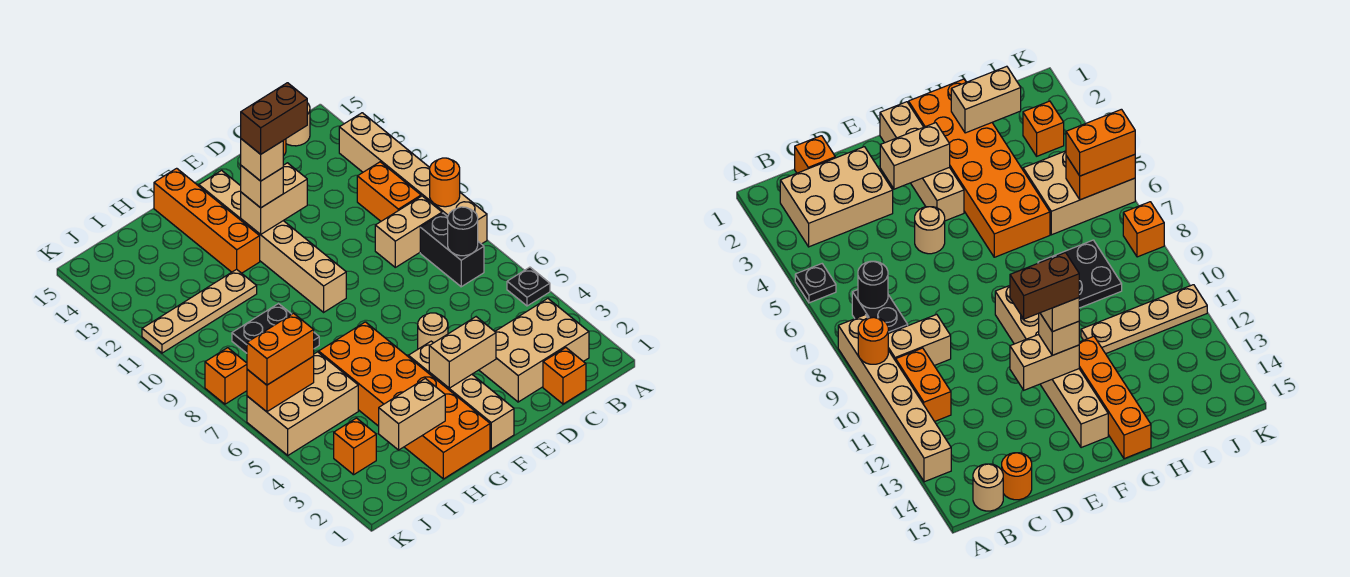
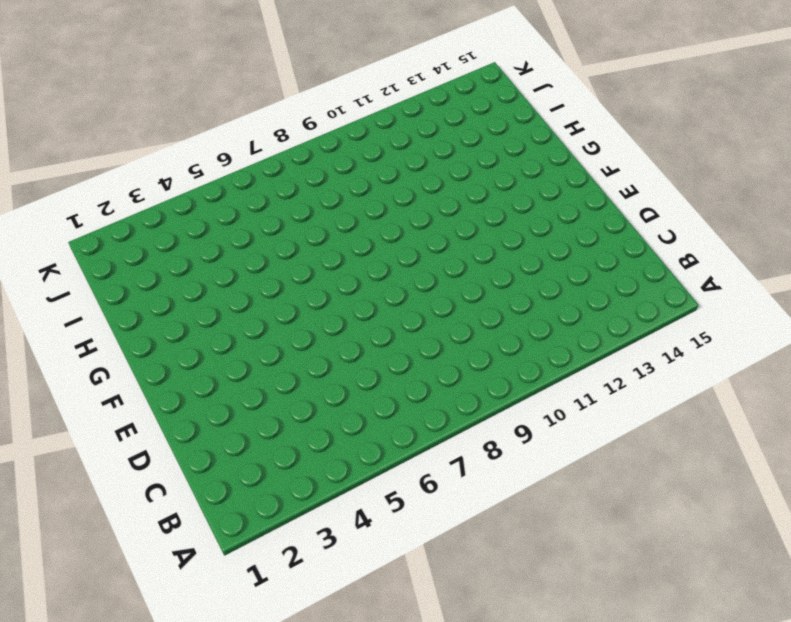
none -> black 1x1 plate [507,267,550,306]
none -> tan 1x6 brick [339,113,487,244]
none -> tan 2x3 brick [479,299,589,402]

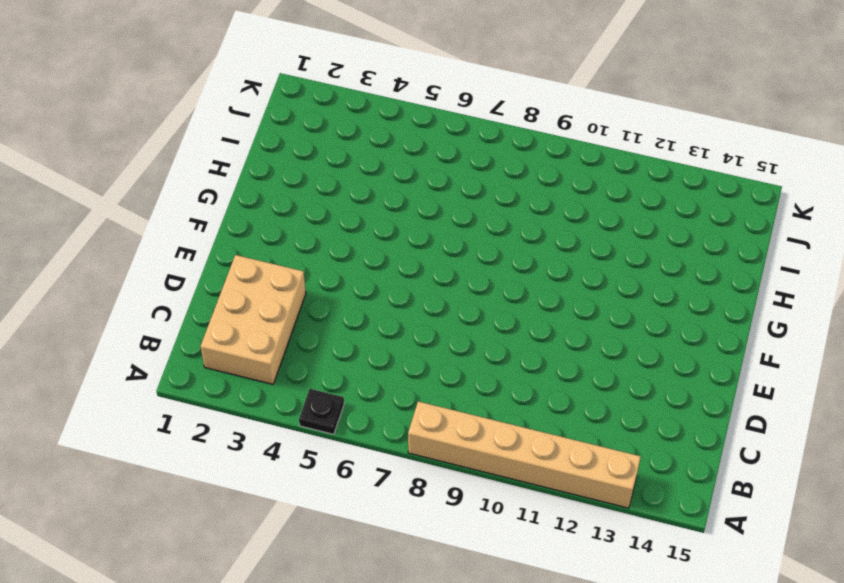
none -> black 1x2 brick [420,213,484,287]
none -> tan 1x2 brick [375,196,442,267]
none -> orange 1x2 brick [357,162,421,221]

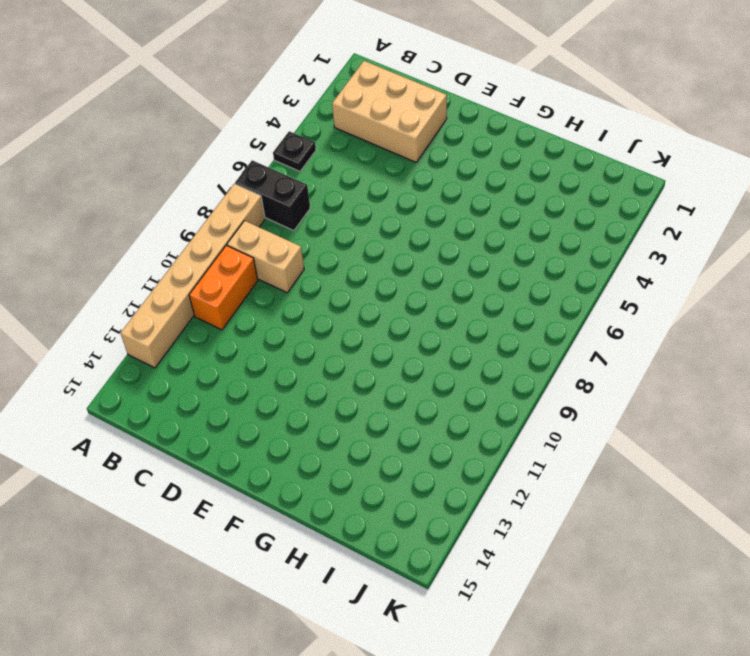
black 1x2 brick [235,160,310,231] -> black 1x2 brick turned to [420,213,484,287]
none -> tan 1x1 round brick [286,103,310,146]
none -> orange 1x1 brick [543,348,586,404]
none -> orange 1x1 round brick [1002,453,1032,500]

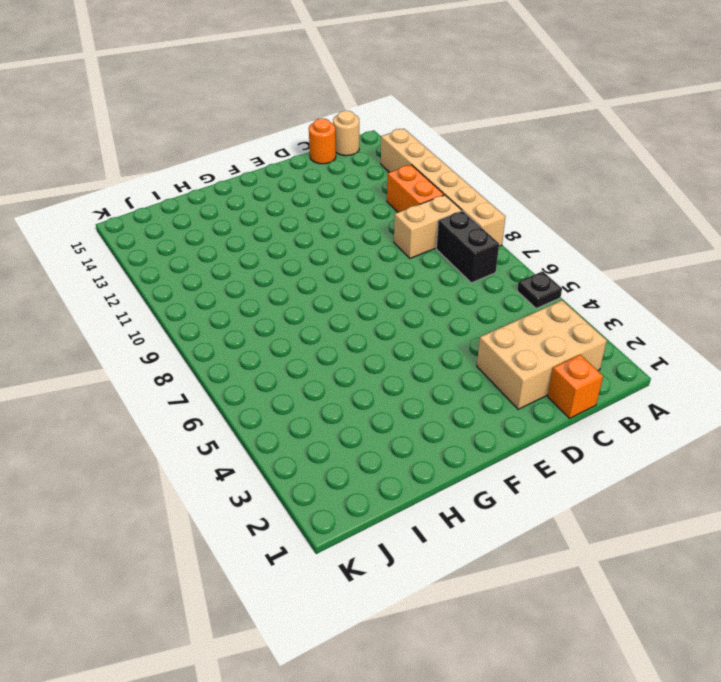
none -> tan 1x1 round brick [418,313,448,349]
none -> tan 1x4 brick [408,341,514,449]
none -> tan 1x6 brick [199,170,346,312]

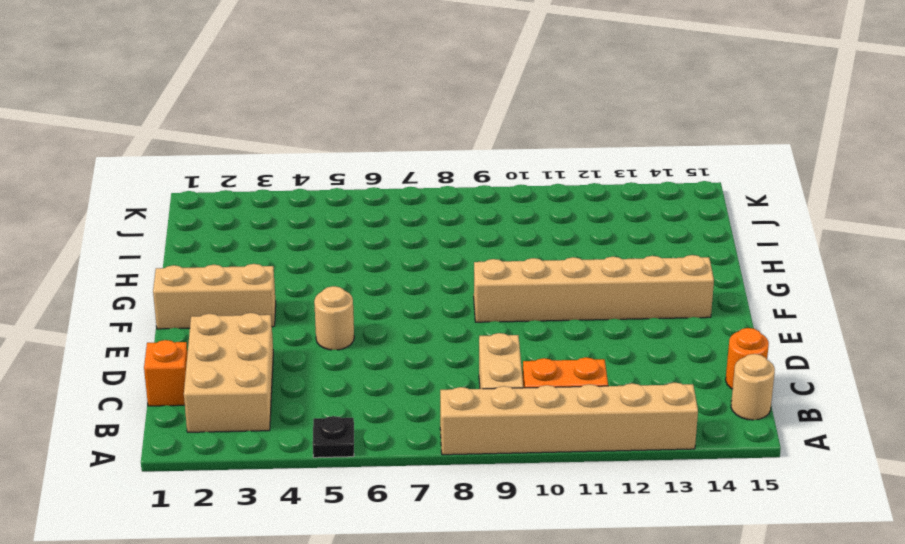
tan 1x3 brick [153,264,276,329] -> tan 1x4 brick [408,341,514,449]
none -> black 1x2 brick [420,213,484,287]
none -> orange 2x6 brick [319,322,490,479]
none -> orange 1x4 brick [154,168,260,273]

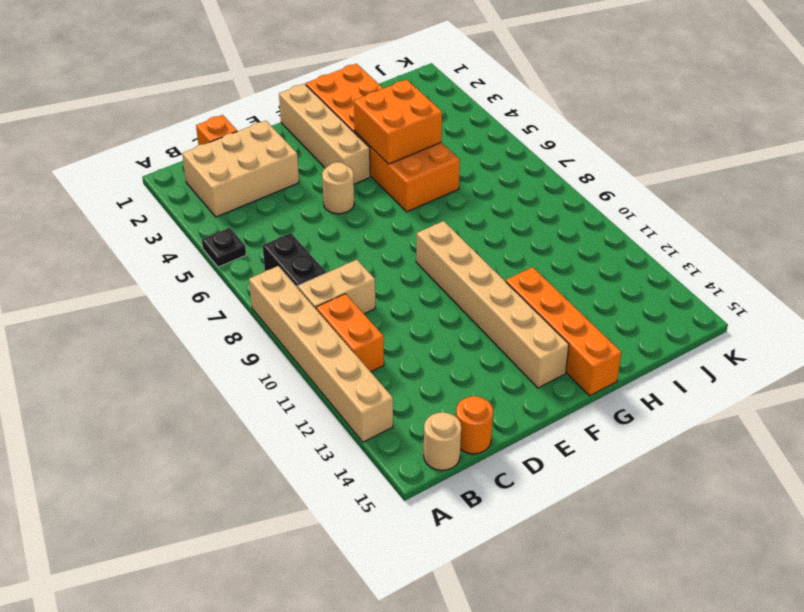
orange 2x2 brick [354,80,442,164] -> none
none -> black 2x2 plate [232,304,319,353]
none -> tan 1x4 plate [142,269,257,353]
none -> tan 2x3 brick [247,352,358,455]

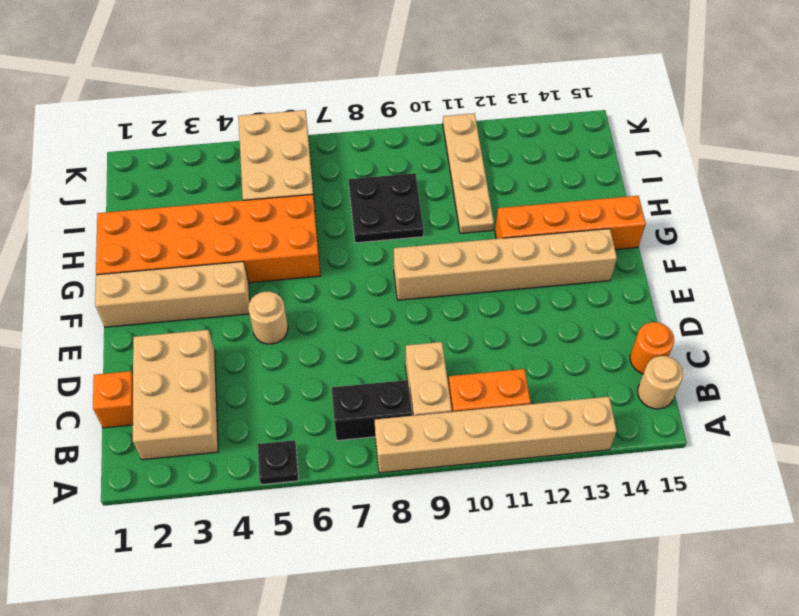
none -> orange 1x1 brick [334,418,376,475]
none -> orange 1x1 brick [205,348,247,404]
none -> orange 1x1 round brick [430,158,460,207]

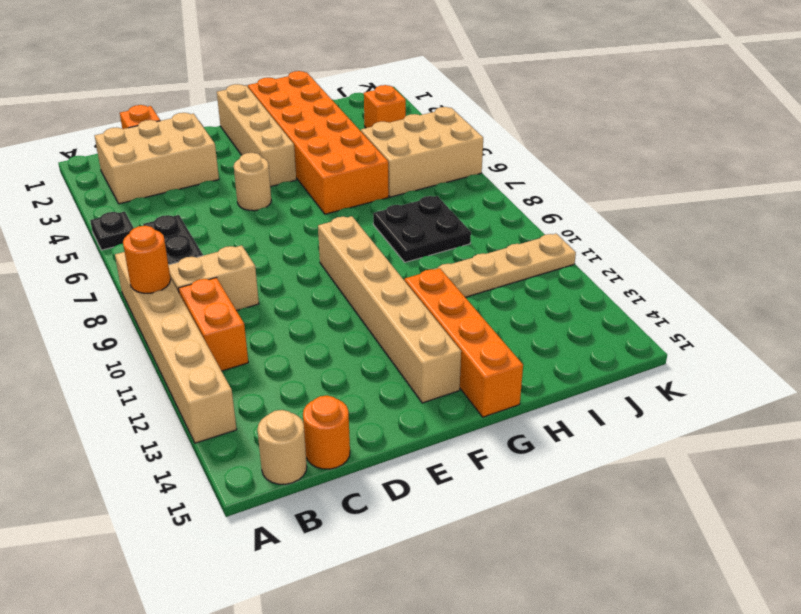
none -> orange 1x1 brick [205,348,247,404]
none -> black 1x1 round brick [448,207,478,256]
none -> tan 1x2 brick [429,317,496,388]

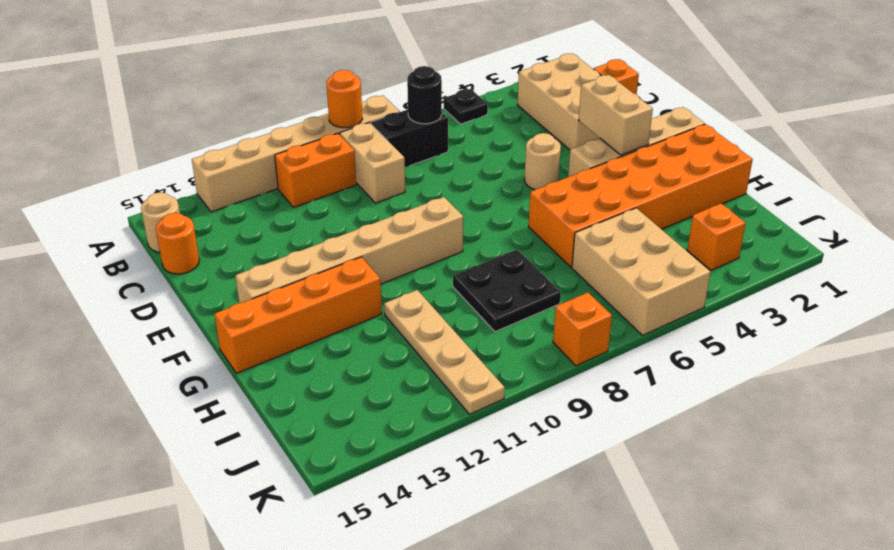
none -> tan 1x2 brick [241,163,307,234]
none -> tan 1x2 brick [379,379,445,450]
none -> orange 1x2 brick [247,356,314,412]

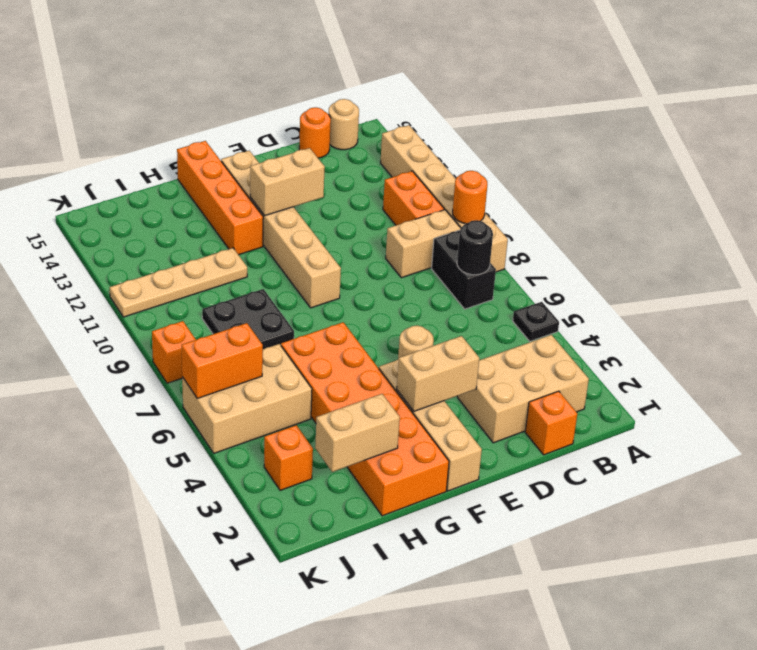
none -> tan 1x1 brick [241,166,283,208]
none -> orange 1x2 brick [247,313,314,385]
none -> tan 1x1 brick [241,139,283,181]

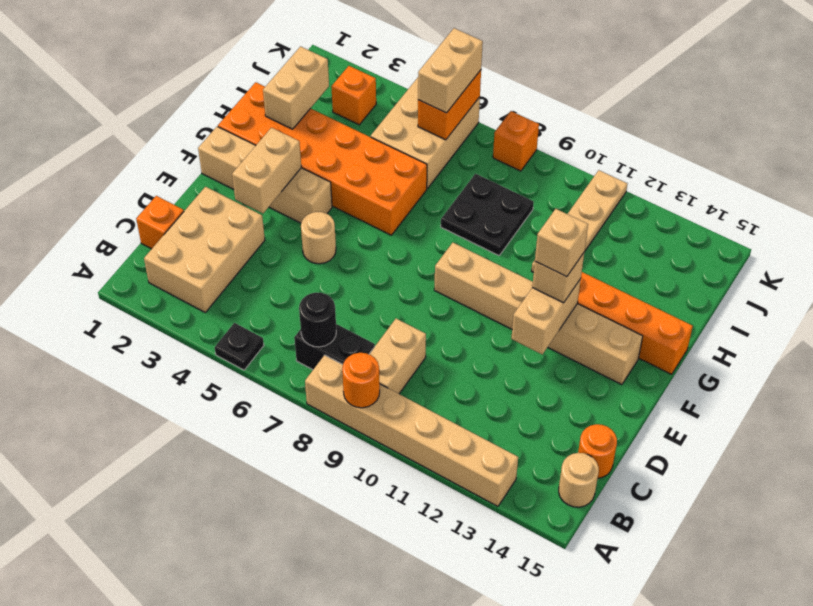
tan 1x2 brick [418,28,483,113] -> orange 1x2 brick [247,313,314,385]
none -> orange 1x2 brick [357,162,421,221]
none -> brown 1x2 brick [241,83,307,154]

